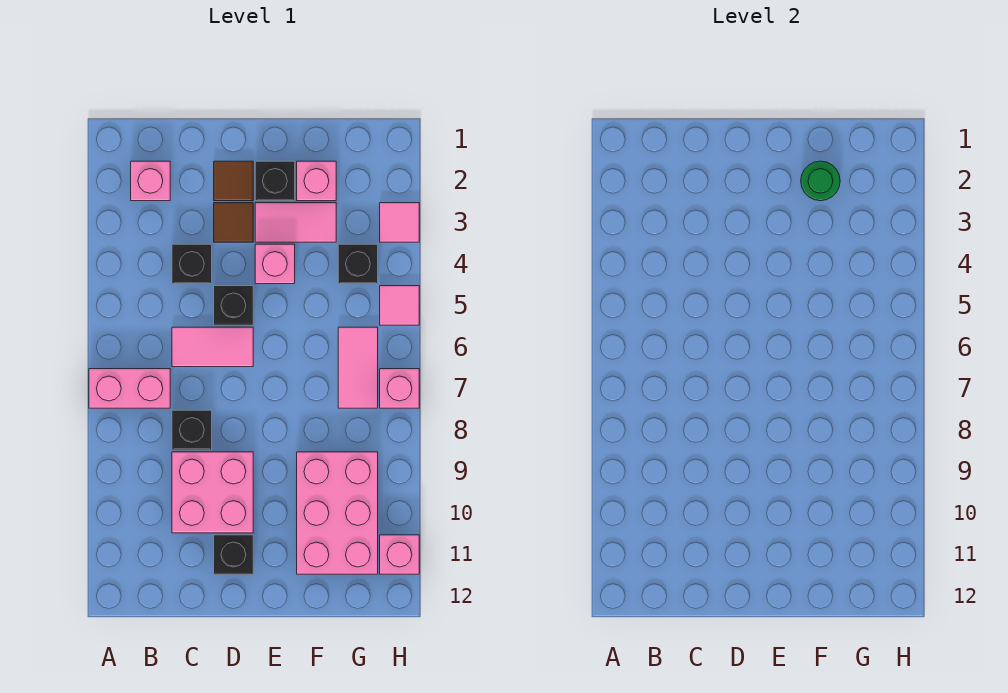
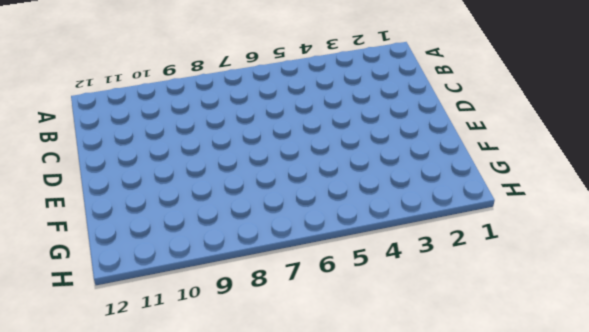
none -> pink 1x2 brick [89,369,170,408]
none -> pink 1x1 brick [131,161,170,201]
none -> black 1x1 brick [172,244,212,284]

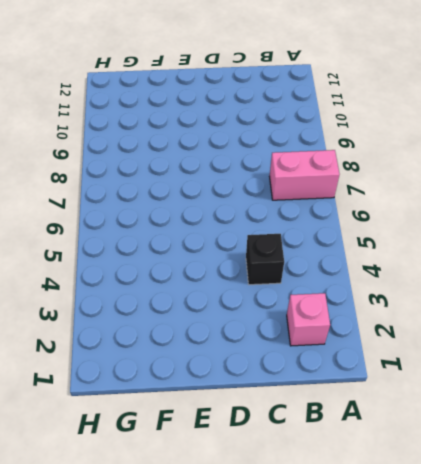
none -> pink 1x2 tile [172,327,253,367]
none -> black 1x1 brick [172,410,212,450]
none -> pink 2x2 brick [172,452,253,533]

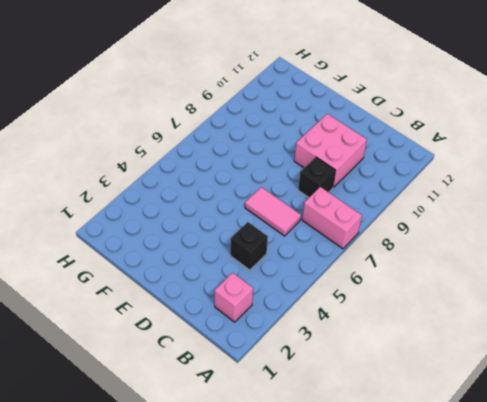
none -> brown 1x1 tile [214,161,253,201]
none -> brown 1x1 tile [214,203,253,242]
none -> black 1x1 brick [214,286,253,325]

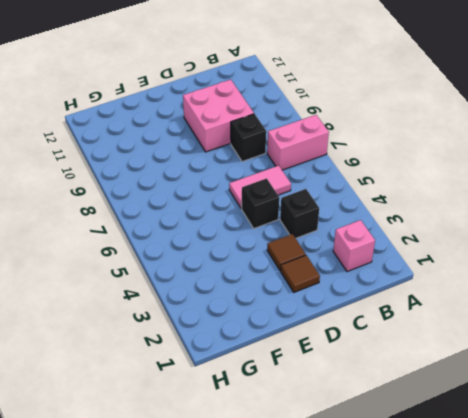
none -> black 1x1 brick [214,535,253,574]
none -> black 1x1 brick [255,161,295,201]
none -> pink 1x2 tile [255,203,336,242]

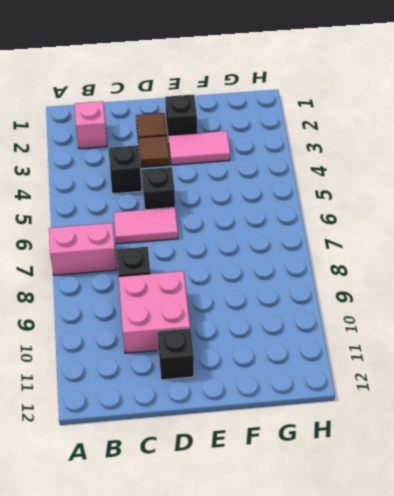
none -> pink 1x1 brick [255,244,295,284]
none -> pink 1x1 brick [297,161,336,201]
none -> pink 2x3 brick [297,452,378,574]

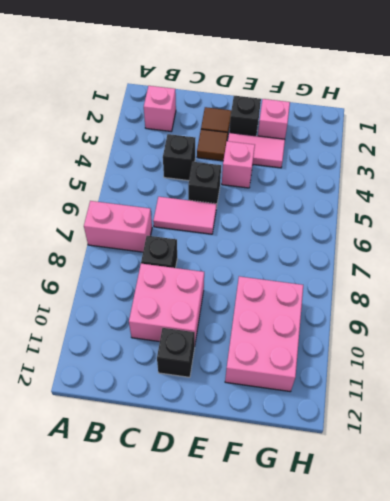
none -> black 1x1 brick [338,244,378,284]
none -> pink 1x2 tile [338,327,378,408]
none -> pink 1x1 tile [380,203,419,242]

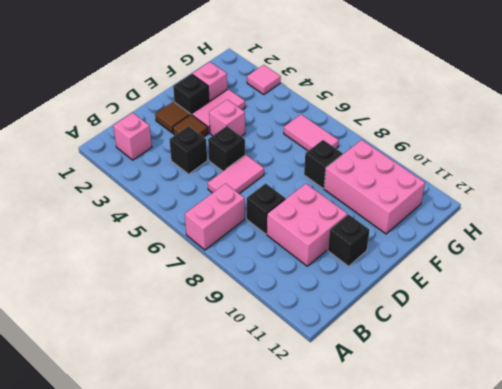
black 1x1 brick [304,140,343,188] -> black 1x1 brick moved to [338,244,378,284]
none -> pink 1x1 tile [380,286,419,325]
none -> pink 1x1 brick [380,369,419,408]
none -> pink 1x1 brick [380,535,419,574]

